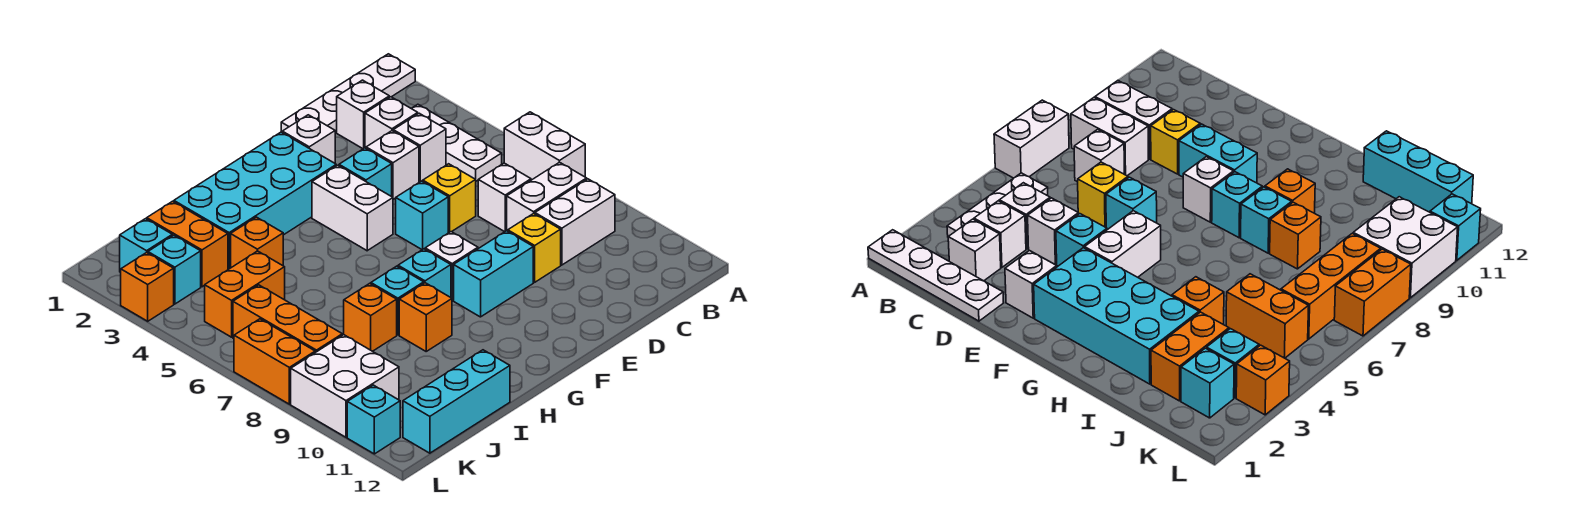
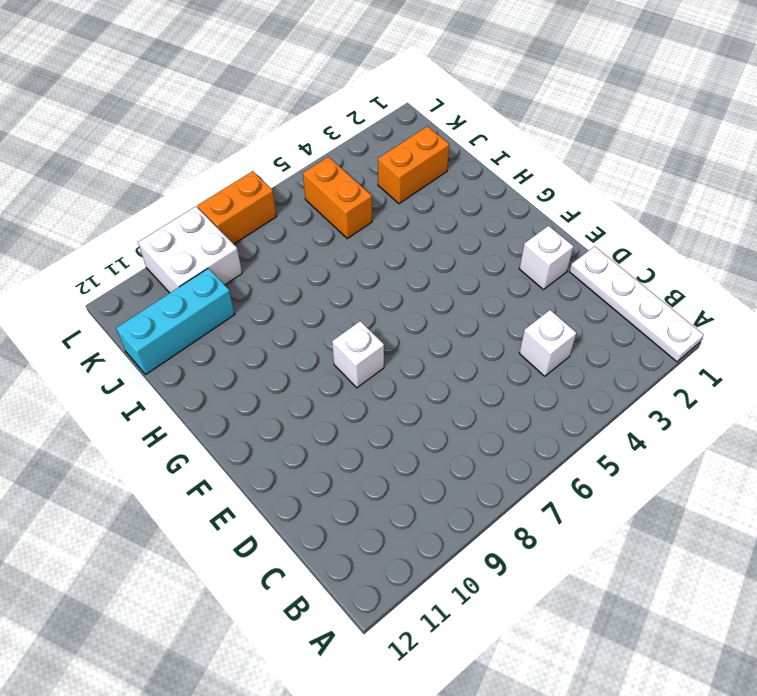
cyan 1x3 brick [116,268,235,375] -> cyan 1x3 brick turned to [403,350,510,453]
none -> white 1x2 brick [504,112,585,180]
none -> white 1x3 plate [411,104,502,181]
none -> white 1x2 brick [507,162,587,231]
none -> white 1x2 brick [535,179,615,265]

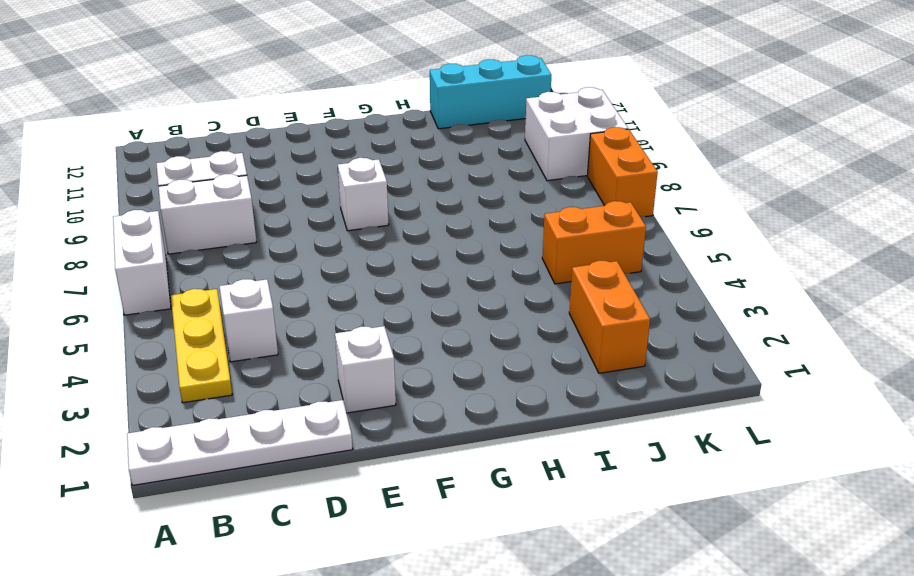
yellow 1x3 plate [171,289,232,403] -> white 1x3 plate [411,104,502,181]
none -> white 1x1 brick [337,80,389,149]
none -> white 1x1 brick [365,97,418,148]
none -> white 1x1 brick [478,163,531,232]
none -> white 1x1 brick [366,131,419,199]

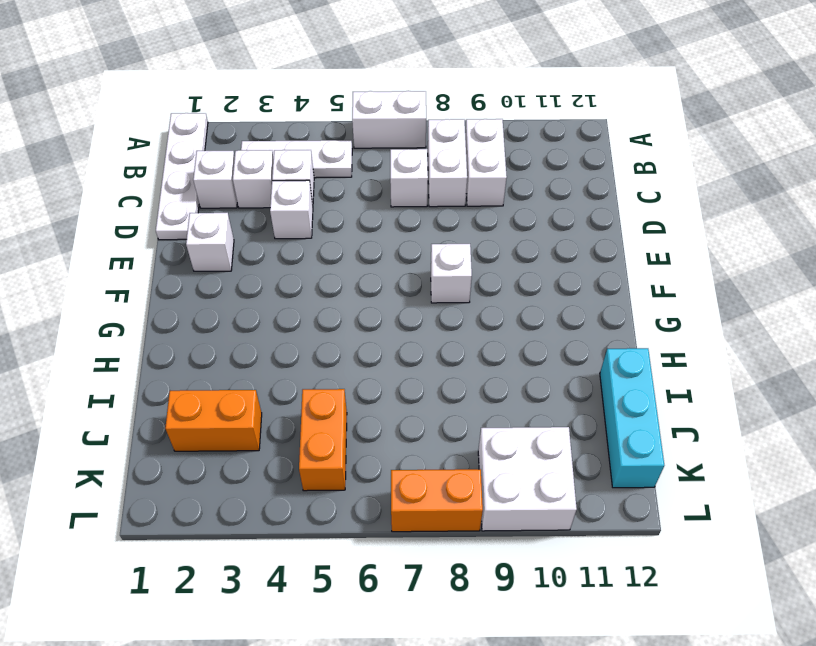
none -> yellow 1x1 brick [423,164,476,232]
none -> yellow 1x1 brick [508,213,561,282]
none -> cyan 1x1 brick [339,148,392,196]
none -> cyan 1x1 brick [396,181,448,250]

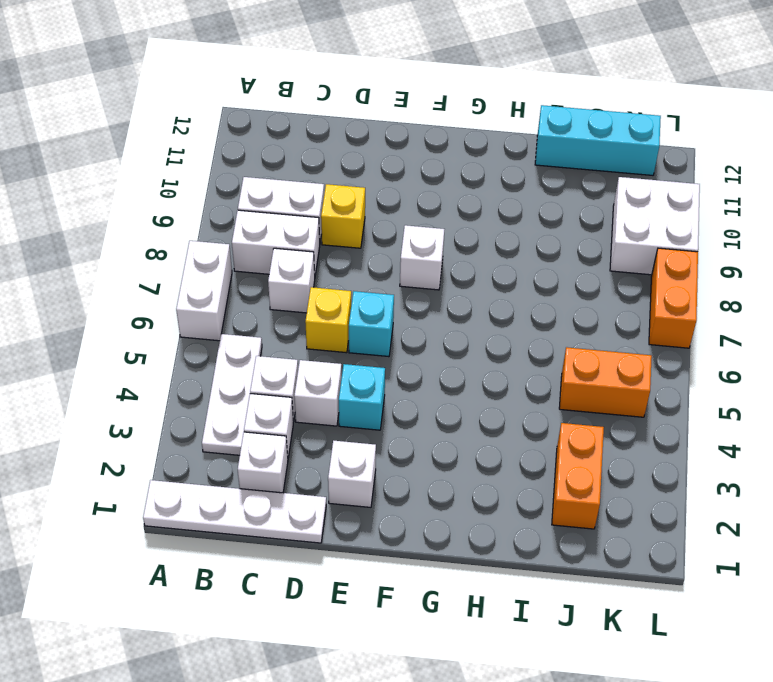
none -> cyan 1x2 brick [454,231,533,317]
none -> cyan 2x4 brick [174,132,336,269]
none -> white 1x2 brick [312,165,393,251]
none -> cyan 1x1 brick [398,249,451,297]

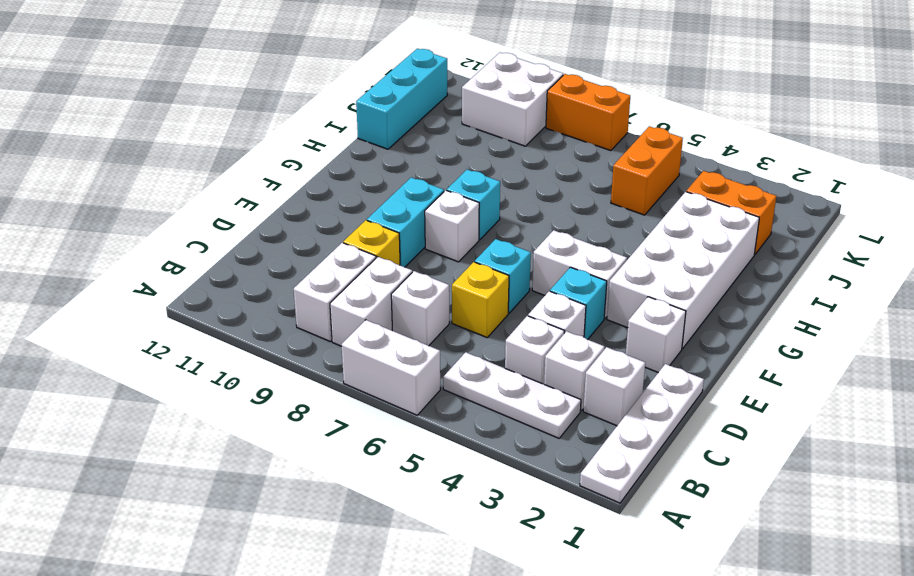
white 2x4 brick [607,192,759,349] -> cyan 2x4 brick [174,132,336,269]
none -> cyan 1x1 brick [371,266,424,335]
none -> orange 1x1 brick [399,283,452,351]
none -> orange 1x1 brick [231,217,283,268]
none -> orange 1x1 brick [344,283,397,351]

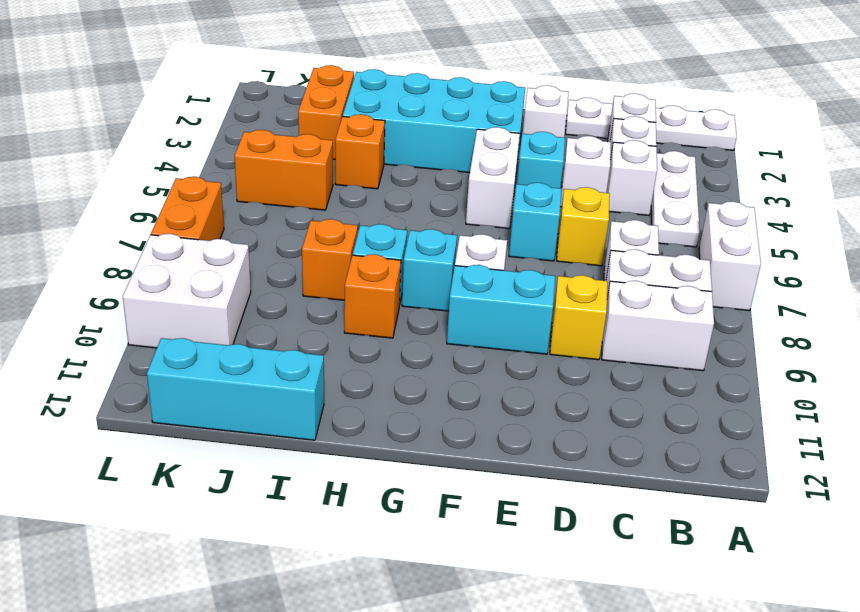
none -> cyan 1x1 brick [120,219,172,272]
none -> cyan 1x1 brick [148,235,201,304]
none -> orange 1x3 brick [233,285,342,352]
none -> orange 1x1 brick [121,253,174,321]

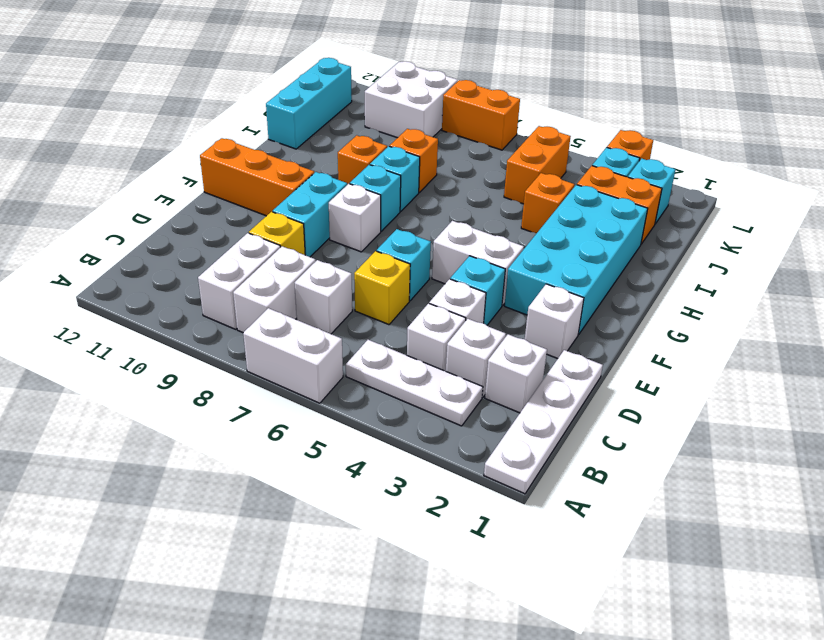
orange 1x3 brick [200,138,314,216] -> orange 1x3 brick moved to [233,285,342,352]
none -> cyan 1x1 brick [347,385,400,454]

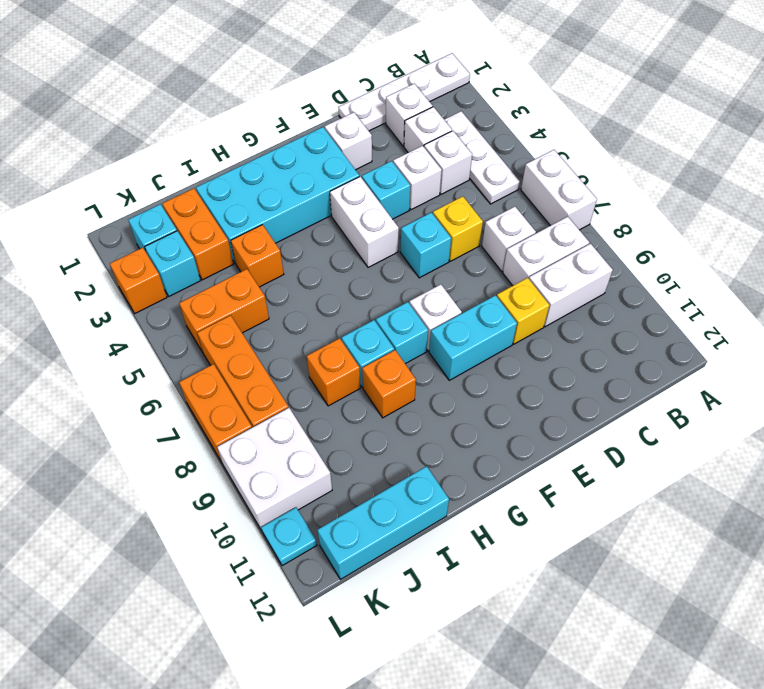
cyan 1x1 plate [261,507,317,566] -> cyan 1x1 brick [347,385,400,454]

